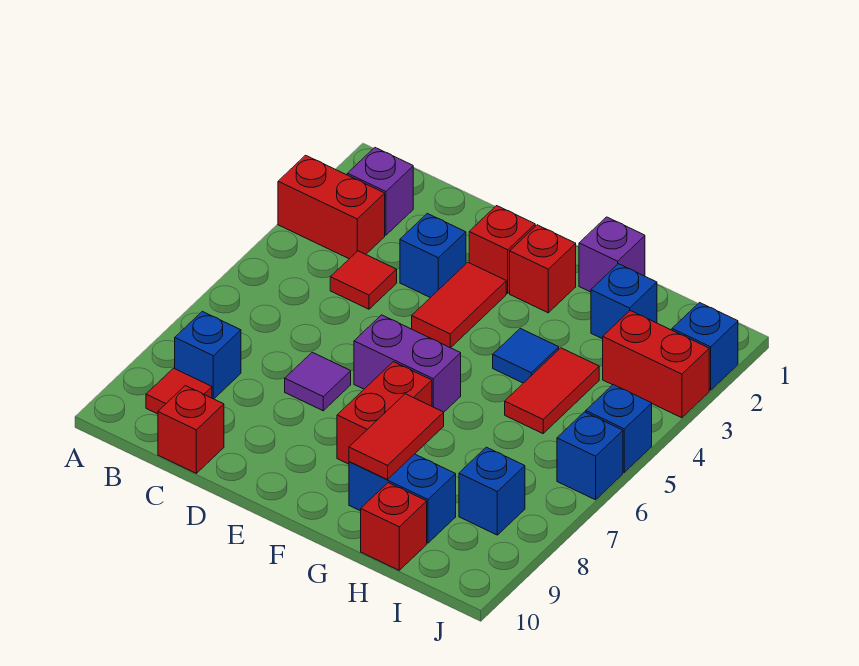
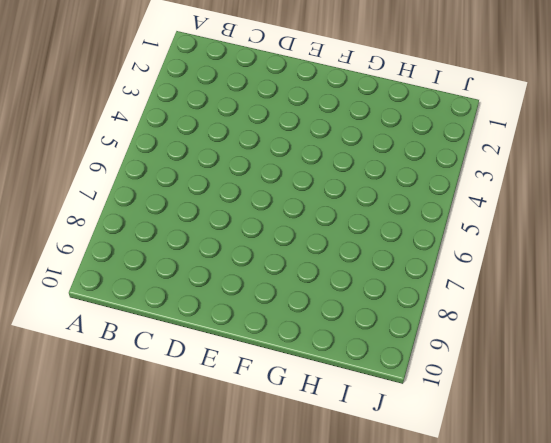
none -> red 1x2 brick [278,155,385,259]
none -> purple 1x1 brick [347,148,413,235]
none -> blue 1x1 brick [175,312,241,399]

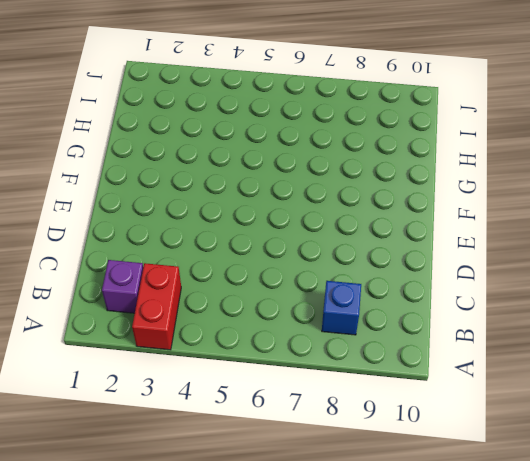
none -> red 1x1 tile [146,368,212,414]
none -> red 1x1 tile [330,251,397,309]
none -> red 1x1 brick [158,386,224,473]

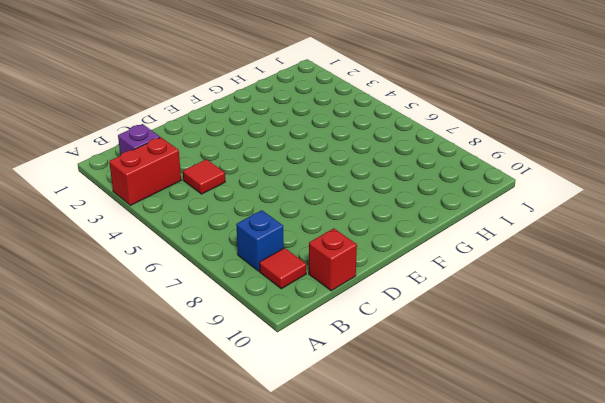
none -> blue 1x1 brick [400,214,466,298]
none -> purple 1x1 tile [285,352,351,411]
none -> red 1x1 brick [469,206,535,293]

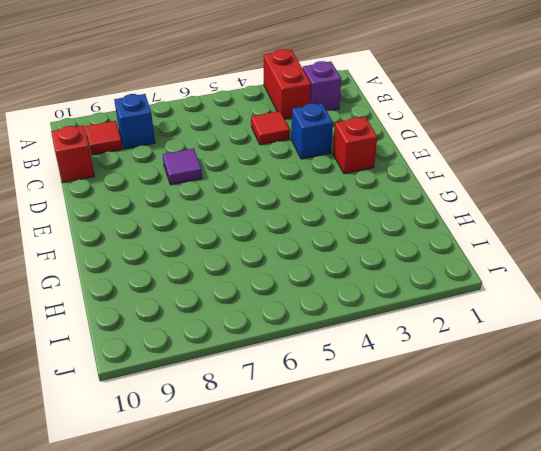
none -> red 1x2 tile [412,262,506,348]
none -> purple 1x2 brick [354,315,461,412]
none -> red 1x1 brick [510,225,576,313]

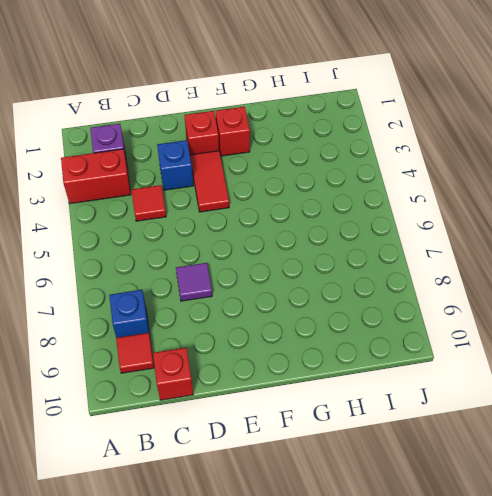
none -> purple 1x2 brick [354,315,461,412]
none -> red 1x2 brick [337,362,432,464]
none -> purple 1x1 brick [579,217,645,292]

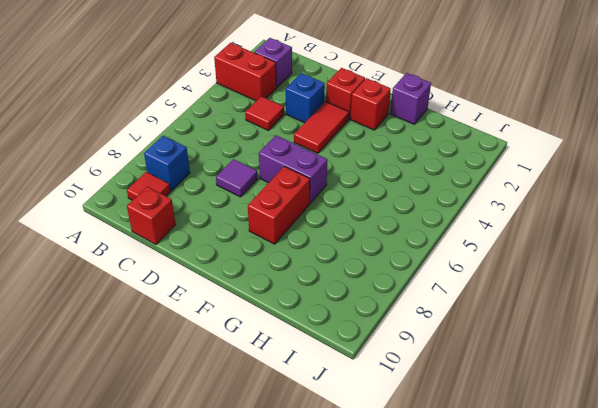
none -> blue 1x1 tile [493,328,559,383]
none -> blue 1x2 brick [349,454,456,543]
none -> blue 1x1 brick [591,264,657,339]

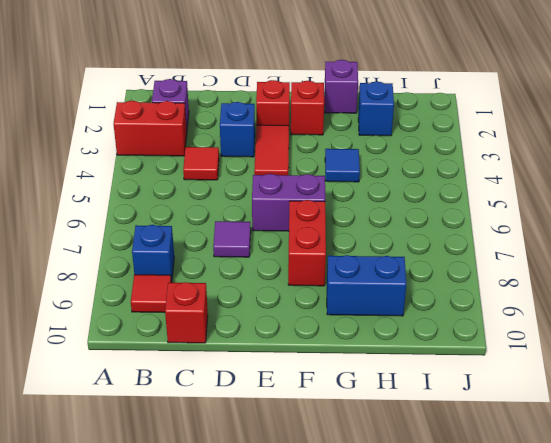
none -> red 1x2 tile [505,348,599,433]
none -> red 1x1 brick [361,483,427,570]
none -> red 1x2 brick [603,311,709,418]

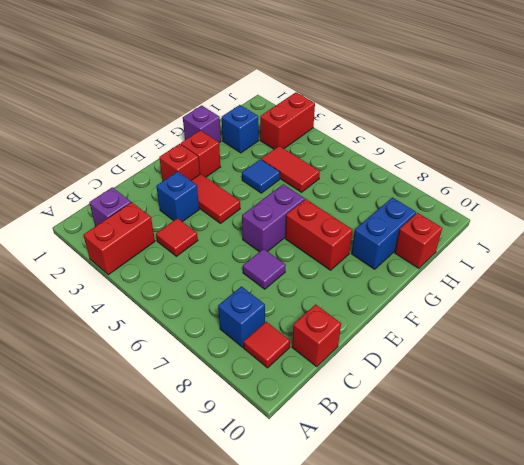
none -> blue 1x1 brick [459,447,525,535]
none -> blue 1x1 brick [672,303,738,390]
none -> blue 1x1 brick [586,385,652,472]

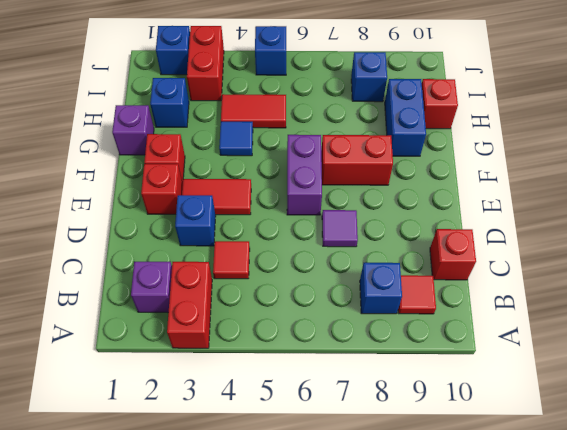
none -> blue 1x1 brick [557,412,623,500]
none -> red 1x2 tile [349,394,444,480]

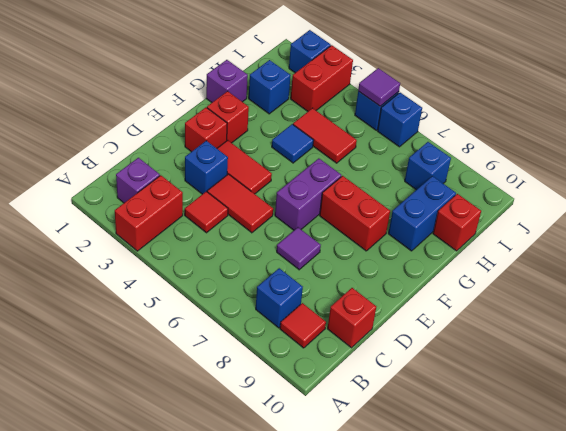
red 1x2 tile [207,174,273,233] -> red 1x2 tile moved to [349,394,444,480]
purple 1x1 tile [358,68,400,106] -> none

